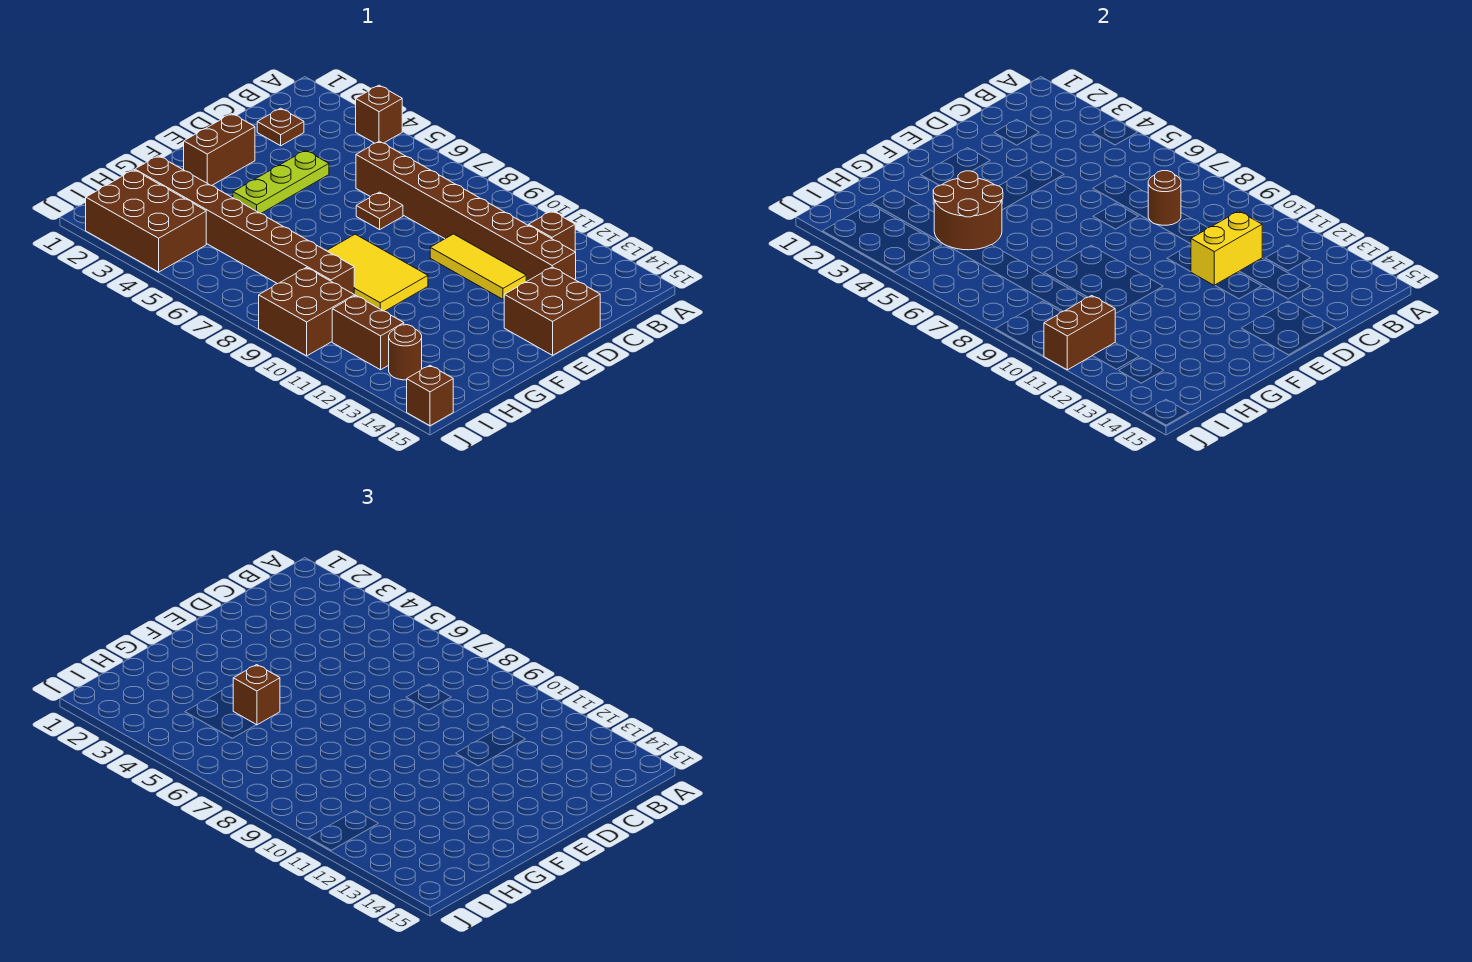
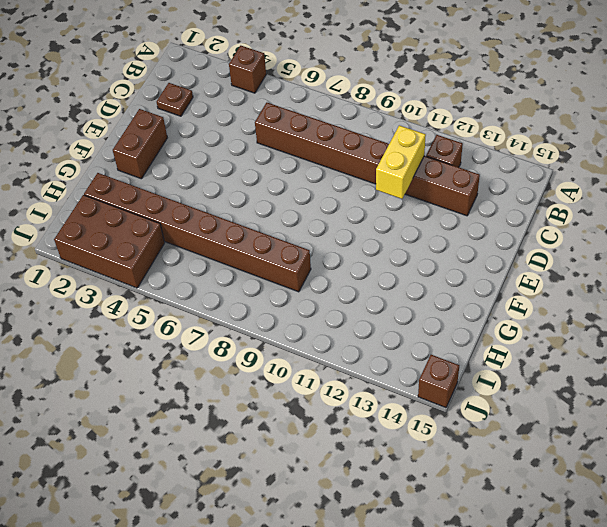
none -> lime 1x3 plate [233,150,329,213]
none -> brown 1x1 plate [356,192,403,230]
none -> yellow 1x3 tile [430,234,526,299]

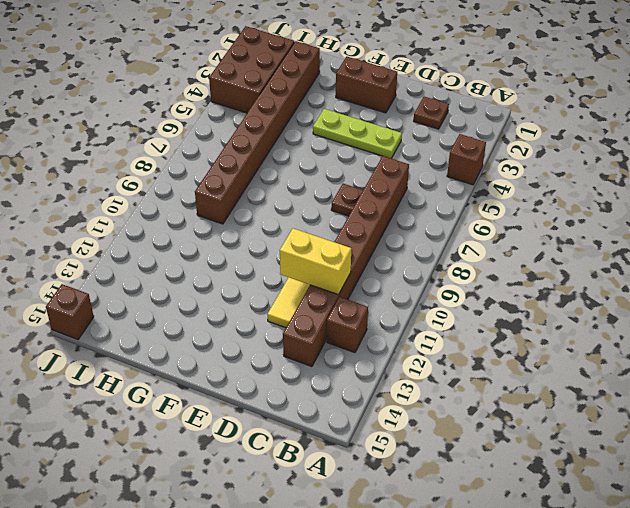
none -> brown 2x2 brick [504,267,600,355]
none -> yellow 2x3 tile [327,234,428,311]
none -> brown 2x2 brick [259,268,355,356]

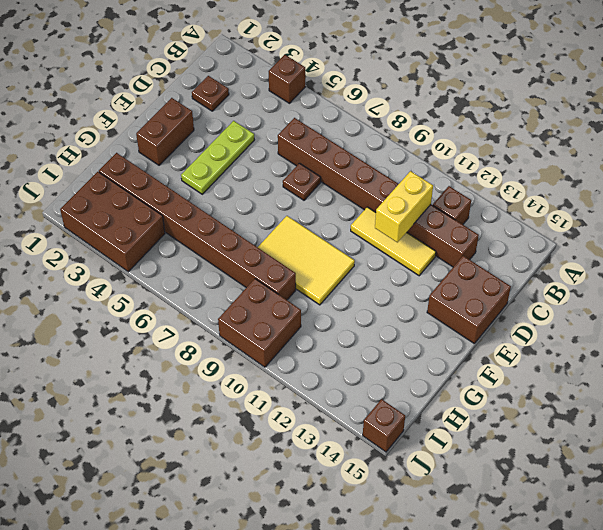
none -> brown 1x2 brick [332,296,404,370]
none -> brown 1x1 round brick [389,325,422,380]
none -> brown 1x1 round brick [1148,171,1181,225]

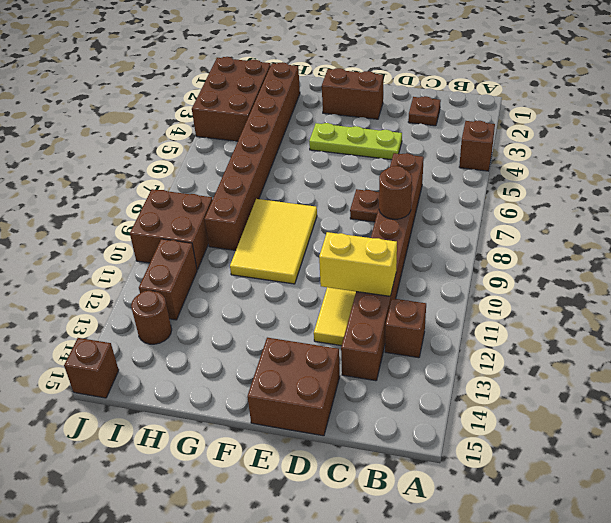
none -> brown 2x2 round brick [933,171,1003,250]
none -> brown 1x2 brick [1044,296,1115,370]
none -> brown 1x1 brick [233,665,280,725]

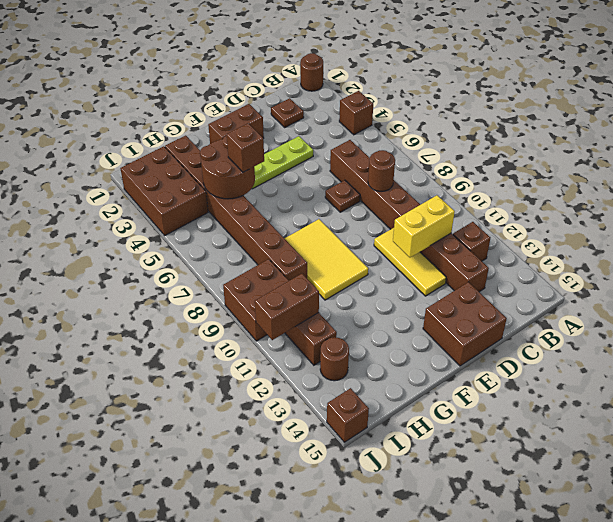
brown 1x1 round brick [300,53,323,91] -> none

